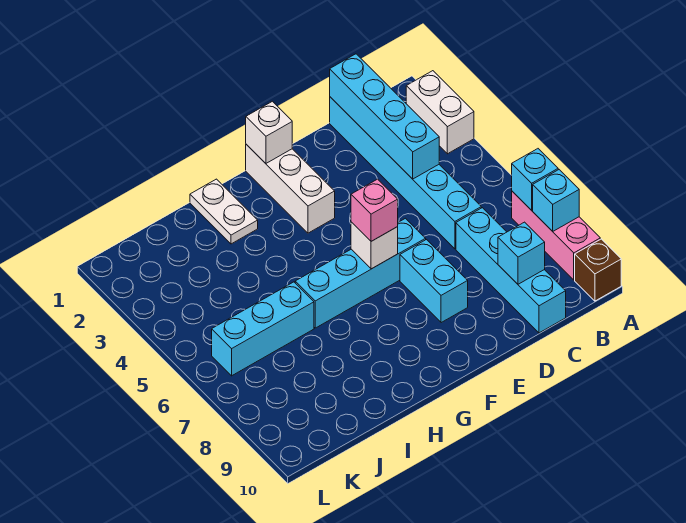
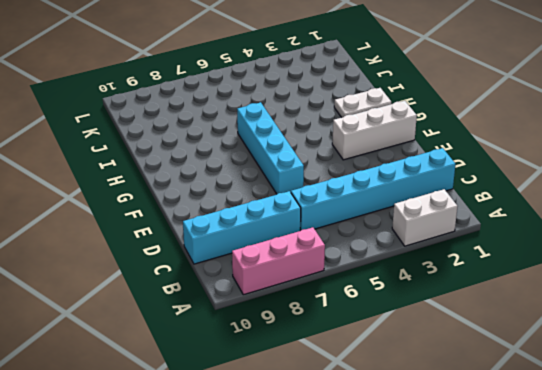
none -> brown 1x1 brick [575,239,621,301]
none -> cyan 1x2 brick [400,240,468,323]
none -> cyan 1x3 brick [212,282,314,376]

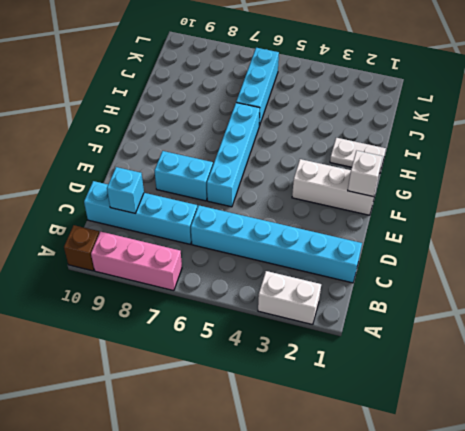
none -> cyan 1x1 brick [512,149,558,210]
none -> cyan 1x1 brick [533,170,579,231]
none -> cyan 1x4 brick [330,54,439,179]

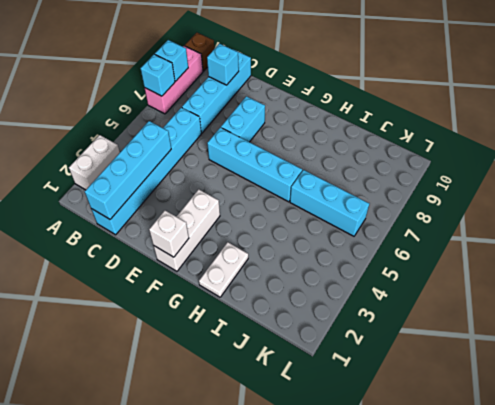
none -> white 1x1 brick [351,222,398,269]
none -> pink 1x1 brick [351,179,398,241]

